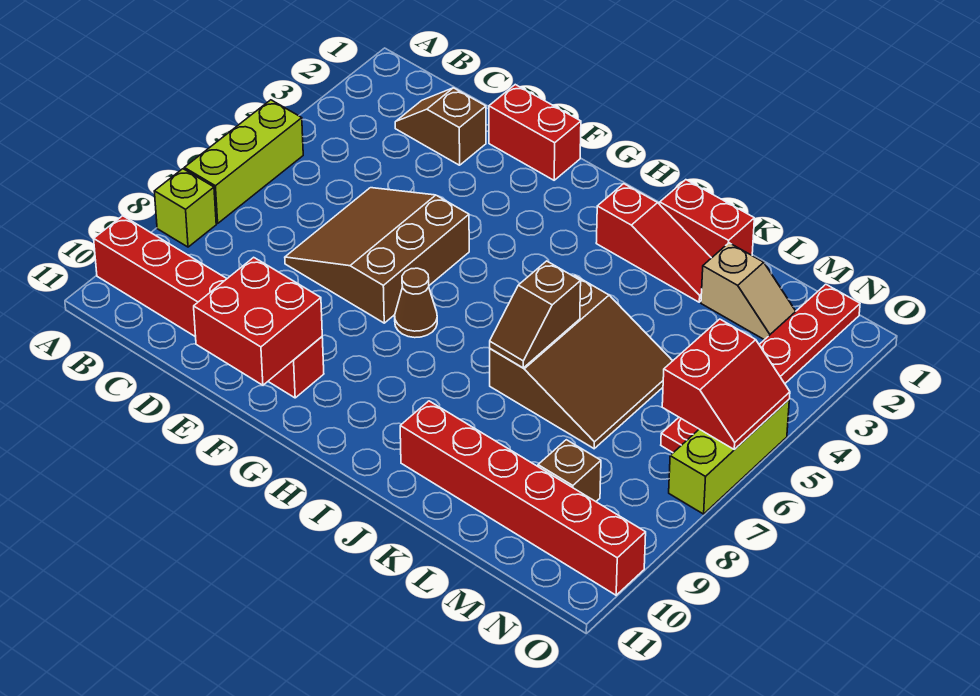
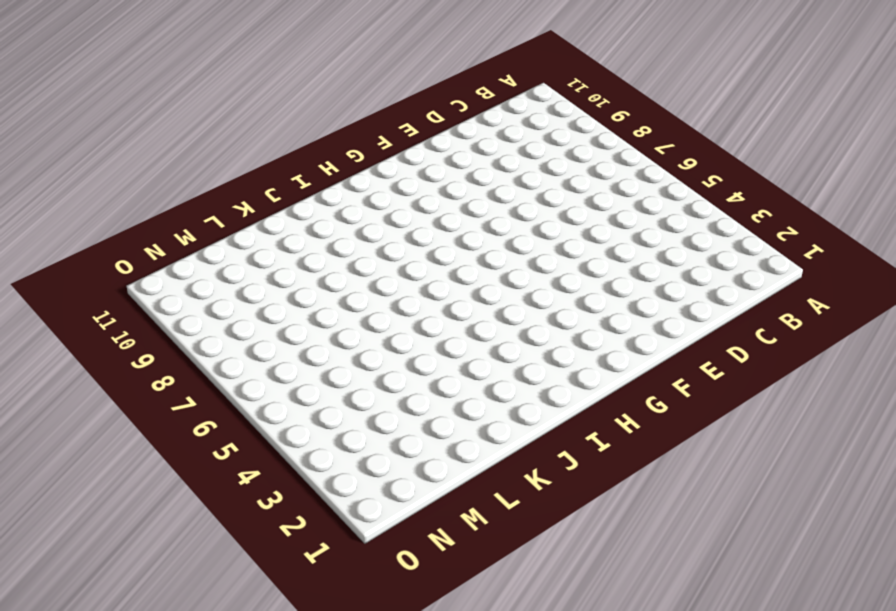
none -> lime 1x3 brick [184,100,303,223]
none -> lime 1x1 brick [154,169,216,247]
none -> red 1x6 brick [94,216,324,398]

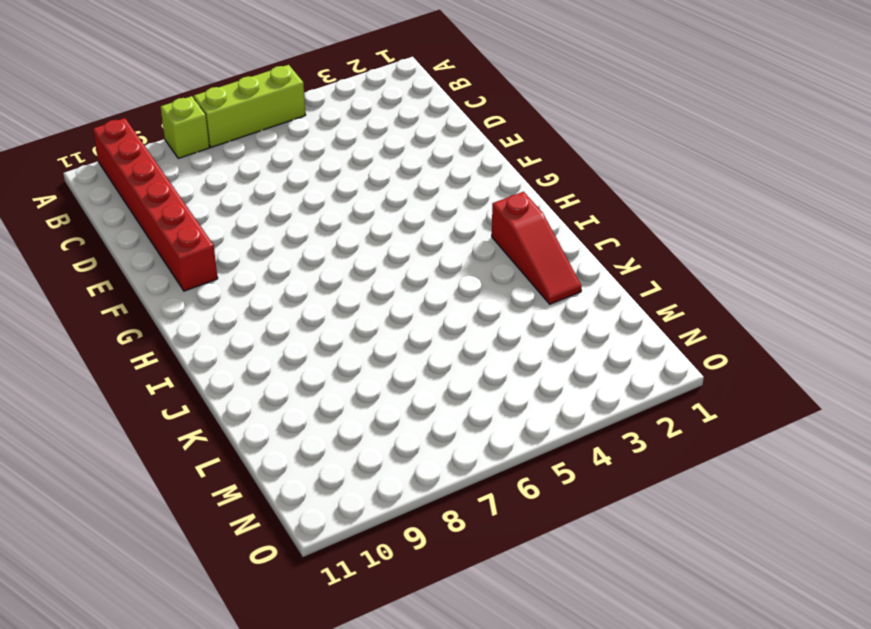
none -> brown 1x2 slope [395,88,486,165]
none -> brown 3x3 slope [285,188,469,323]
none -> red 1x2 brick [489,85,581,180]

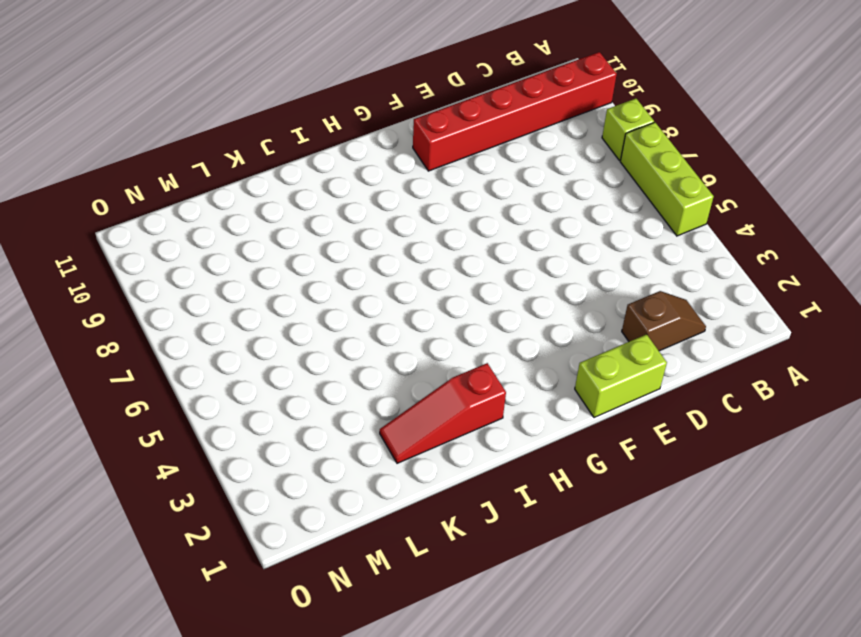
lime 1x2 brick [575,334,667,418] -> red 1x2 brick [489,85,581,180]
none -> brown 3x3 slope [285,188,469,323]
none -> brown 1x1 cone [395,268,437,338]
none -> red 1x2 brick [660,180,754,258]

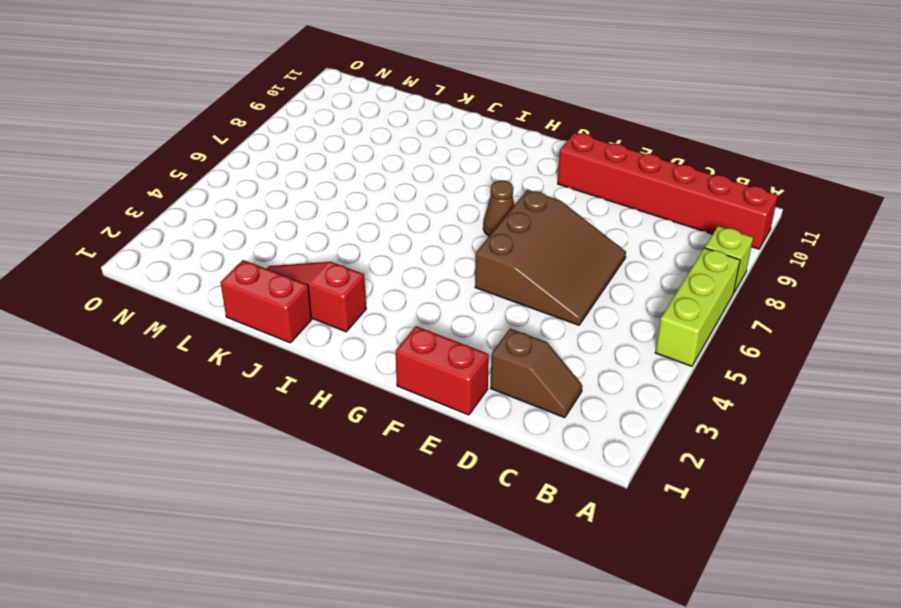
none -> brown 3x3 slope [490,275,672,449]
none -> red 1x6 brick [400,401,646,595]
none -> tan 1x2 slope [701,243,796,340]

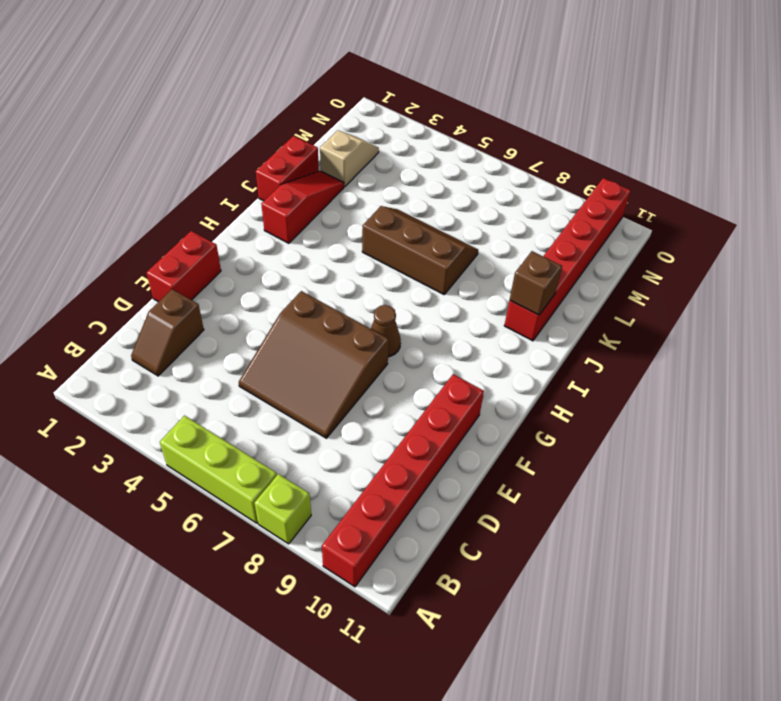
brown 2x3 slope [362,206,478,294] -> brown 3x3 slope [490,275,672,449]
brown 1x1 brick [510,251,562,315] -> brown 1x1 brick moved to [538,440,601,501]
none -> red 1x6 plate [661,284,860,453]
none -> lime 1x3 brick [669,400,789,514]
none -> red 2x2 brick [194,257,322,385]

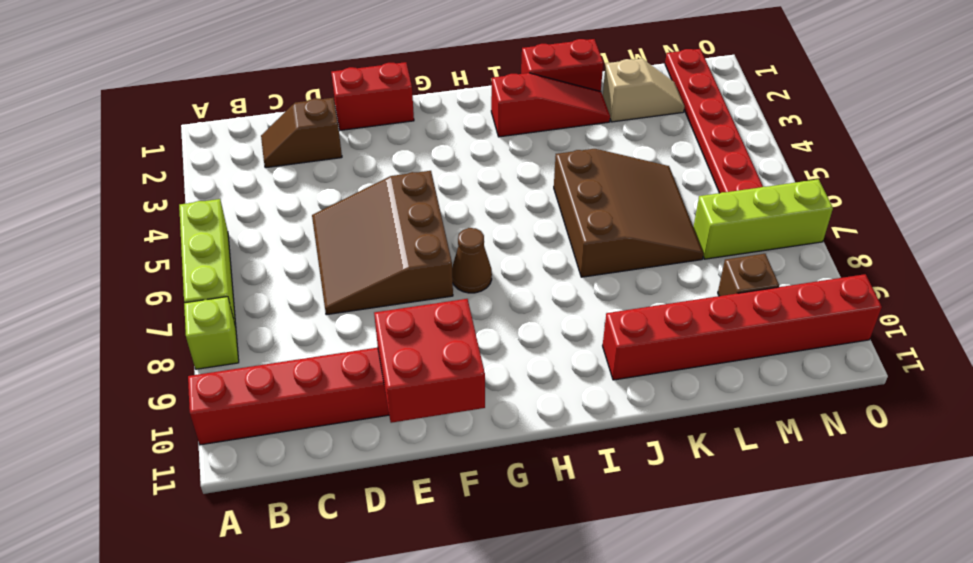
lime 1x3 brick [693,179,833,259] -> lime 1x3 brick turned to [669,400,789,514]
none -> brown 1x2 slope [490,261,581,368]
none -> red 2x2 slope [662,319,790,450]

